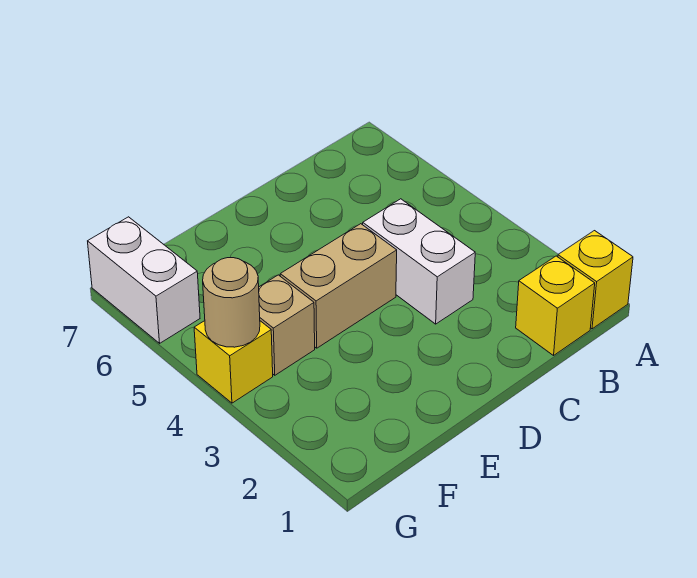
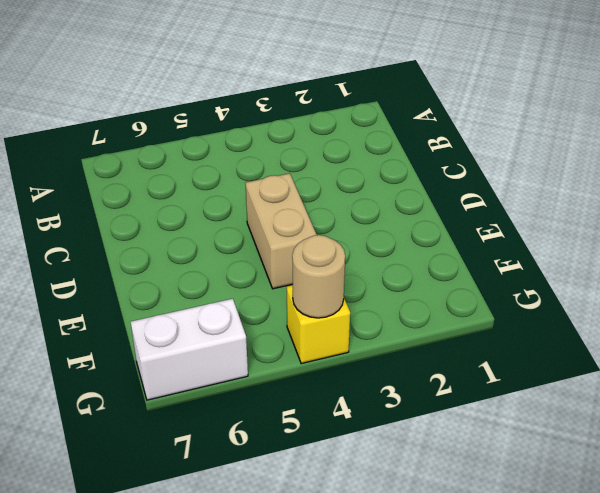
none -> yellow 1x1 brick [558,231,633,329]
none -> yellow 1x1 brick [516,256,595,355]

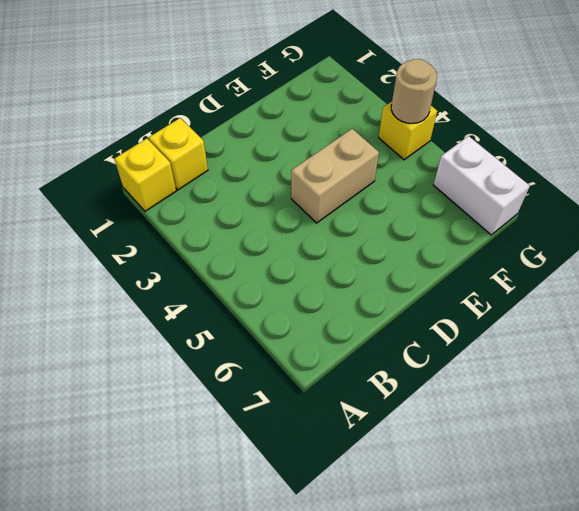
none -> white 1x2 brick [363,199,475,324]
none -> tan 1x1 brick [259,275,315,375]

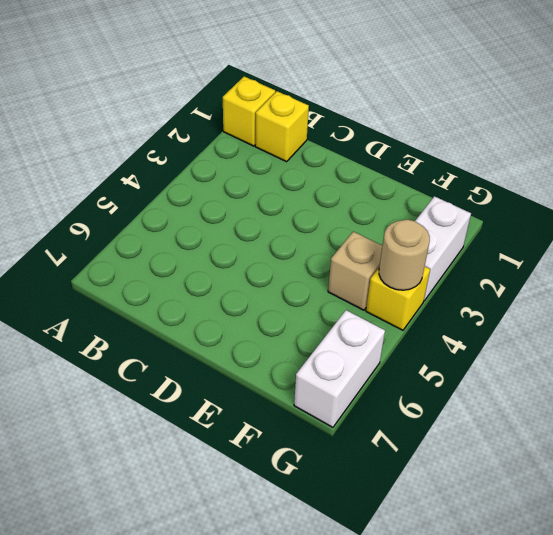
white 1x2 brick [415,196,471,301] -> white 1x2 brick moved to [363,199,475,324]
none -> tan 1x2 brick [280,224,397,348]

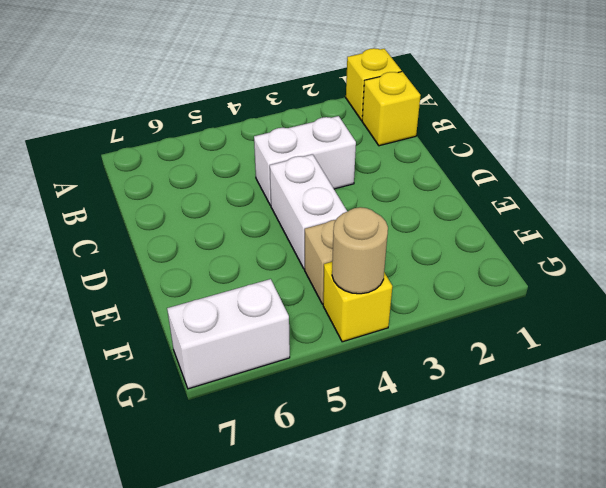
white 1x2 brick [270,154,347,269] -> tan 1x2 brick [280,224,397,348]

